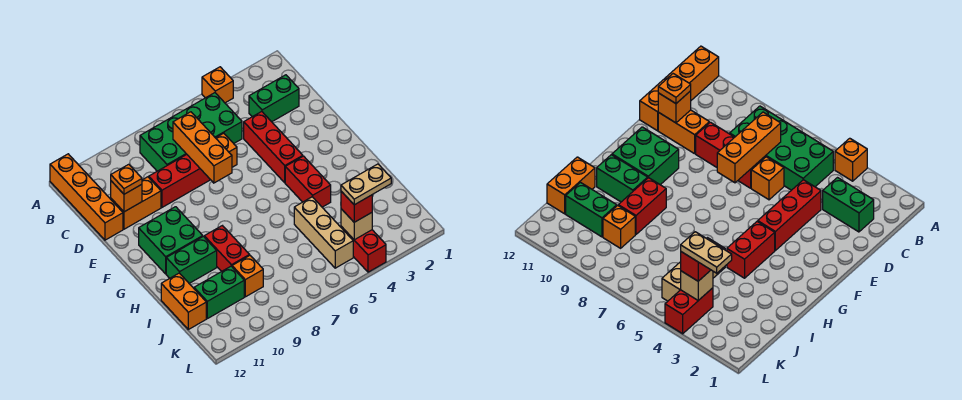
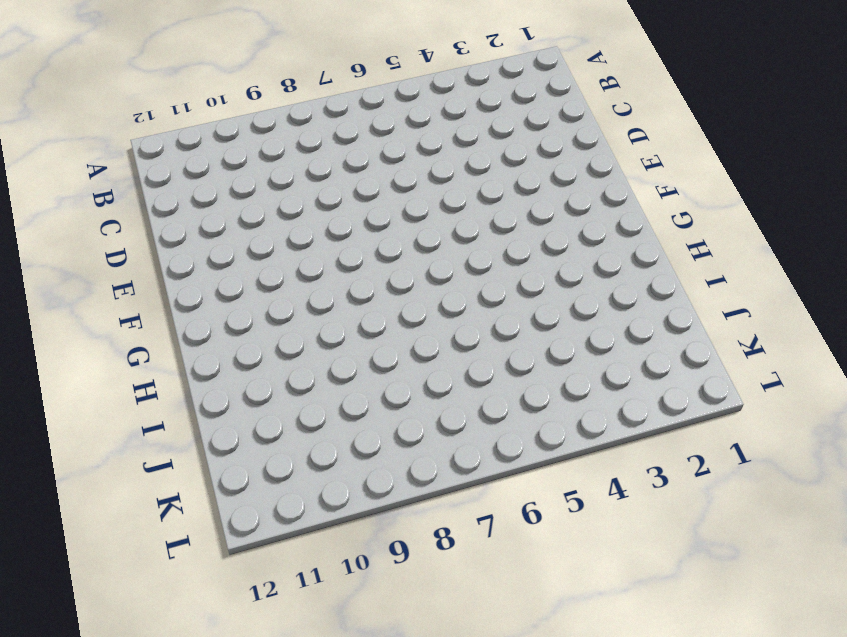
none -> orange 1x1 brick [202,67,233,103]
none -> orange 1x4 brick [50,154,123,240]
none -> green 2x4 brick [140,93,242,171]

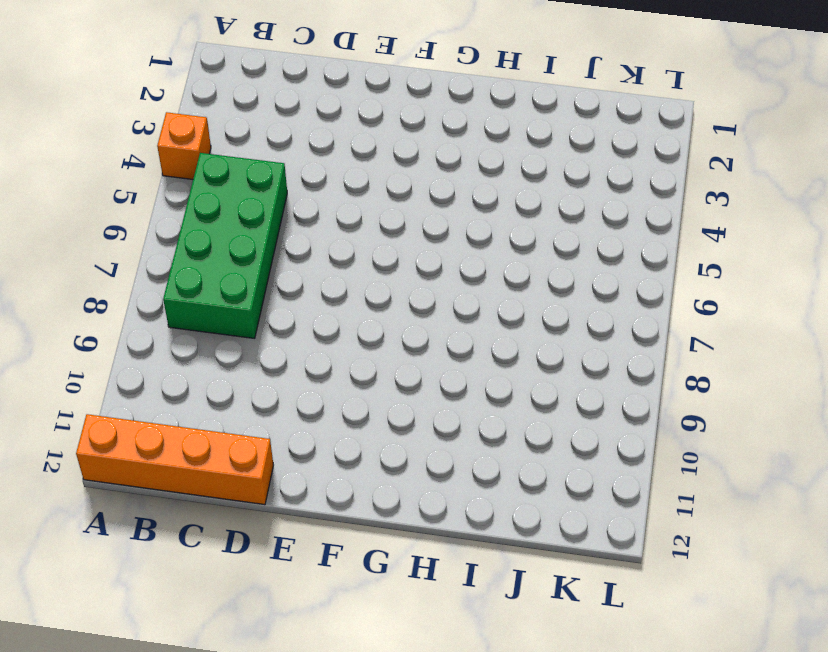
none -> green 1x2 brick [249,75,299,122]
none -> red 1x3 brick [244,112,303,183]
none -> orange 1x1 brick [216,133,237,167]

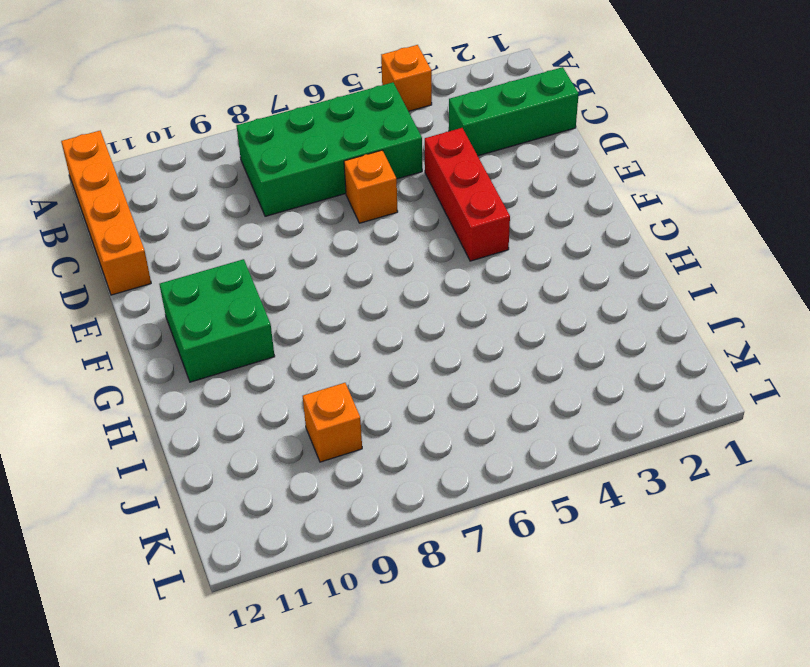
green 1x3 brick [449,67,579,156] -> green 1x2 brick [249,75,299,122]
none -> red 1x3 brick [149,155,210,207]
none -> orange 1x2 brick [111,177,161,229]
none -> red 1x2 brick [285,156,331,207]

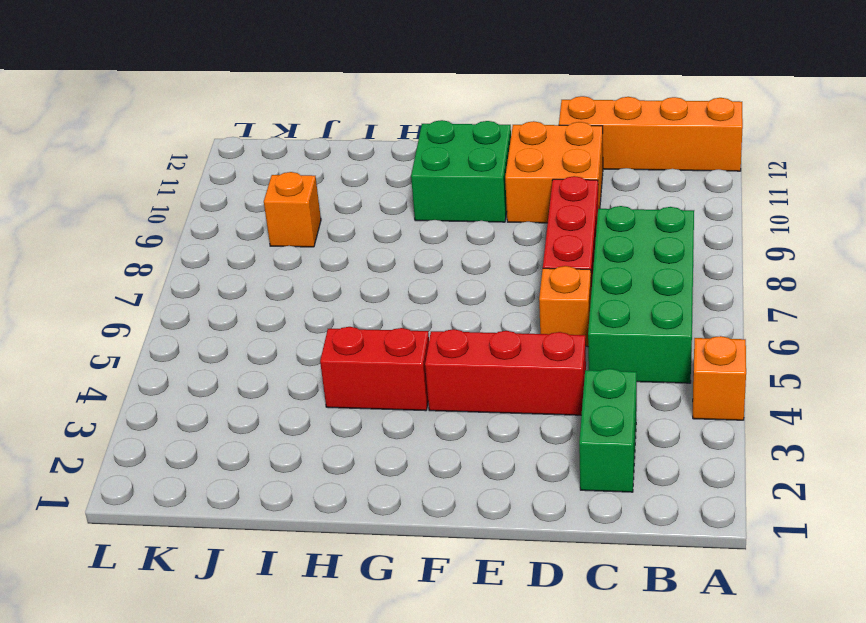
orange 2x2 brick [505,121,603,223] -> orange 1x2 brick [111,177,161,229]
none -> red 1x2 brick [204,226,250,271]
none -> green 1x2 brick [166,236,217,283]
none -> tan 1x3 brick [294,197,353,268]

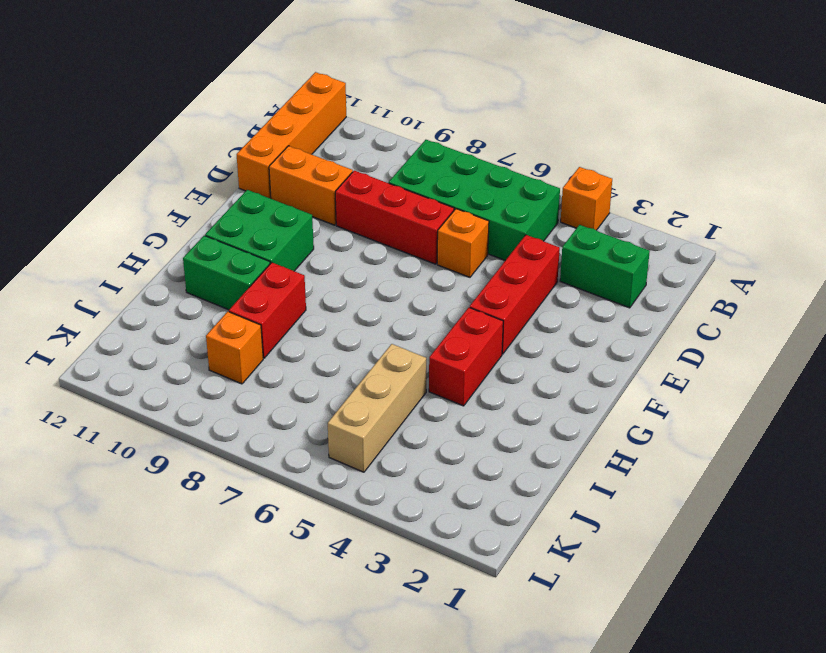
none -> orange 1x2 brick [161,273,206,329]
none -> green 1x2 brick [194,266,244,319]
none -> red 1x2 brick [341,226,386,272]

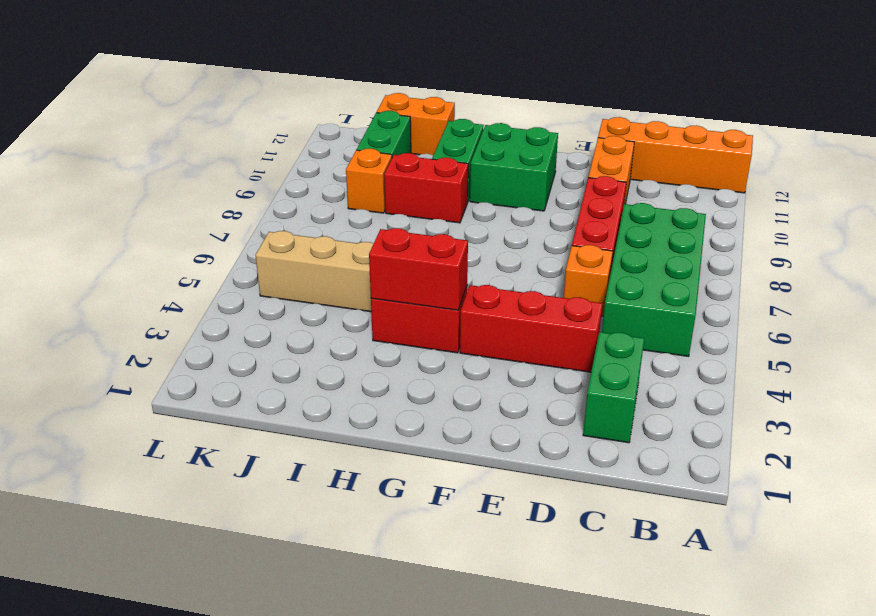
red 1x2 brick [369,228,468,310] -> red 1x2 brick moved to [341,226,386,272]
none -> orange 1x1 brick [202,67,233,103]
none -> orange 1x3 brick [173,112,232,183]
none -> orange 1x1 brick [111,181,142,212]

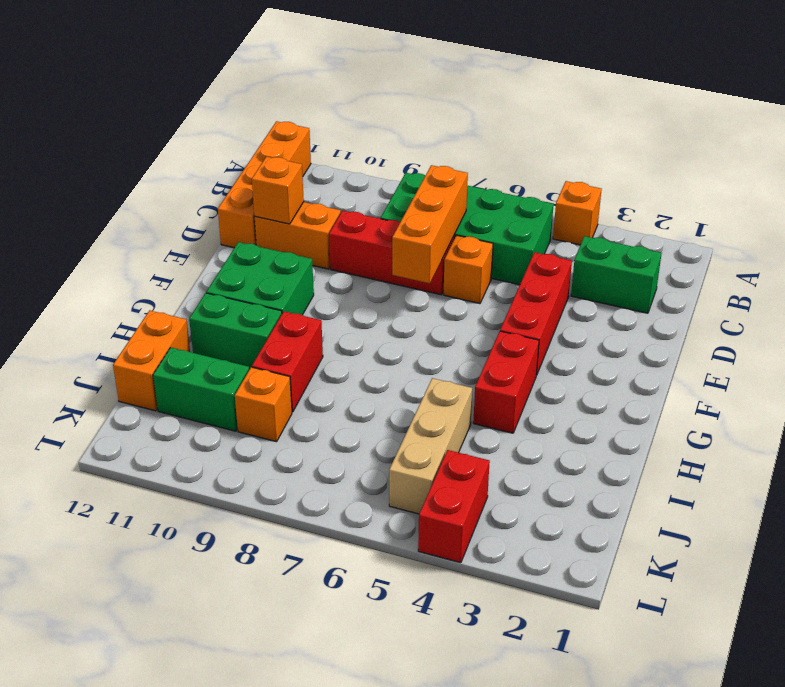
none -> tan 1x1 brick [341,209,372,240]
none -> orange 1x1 plate [111,164,142,194]
none -> red 1x1 brick [341,191,372,222]

